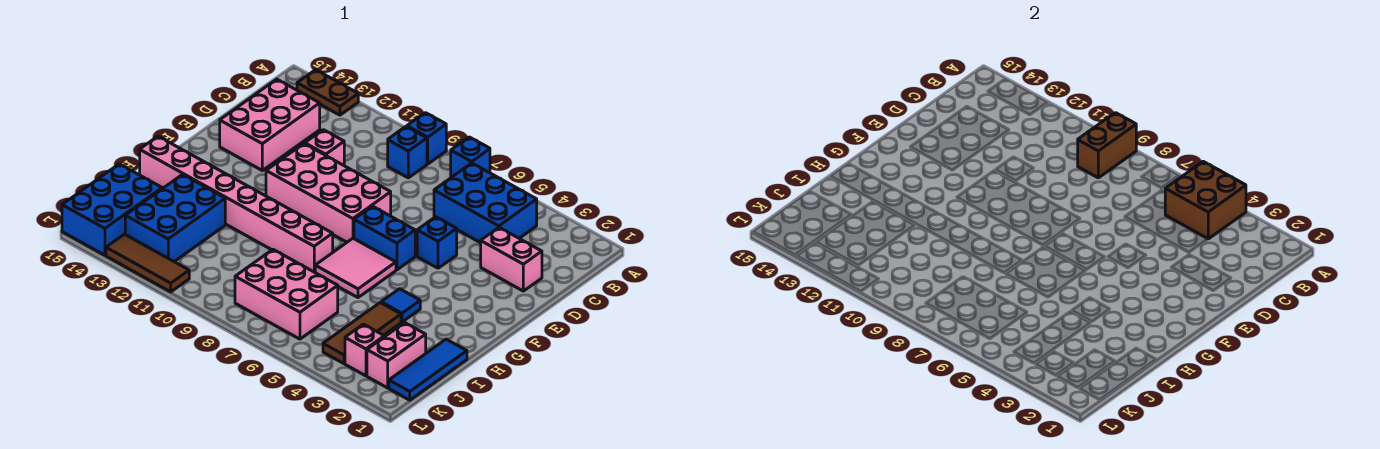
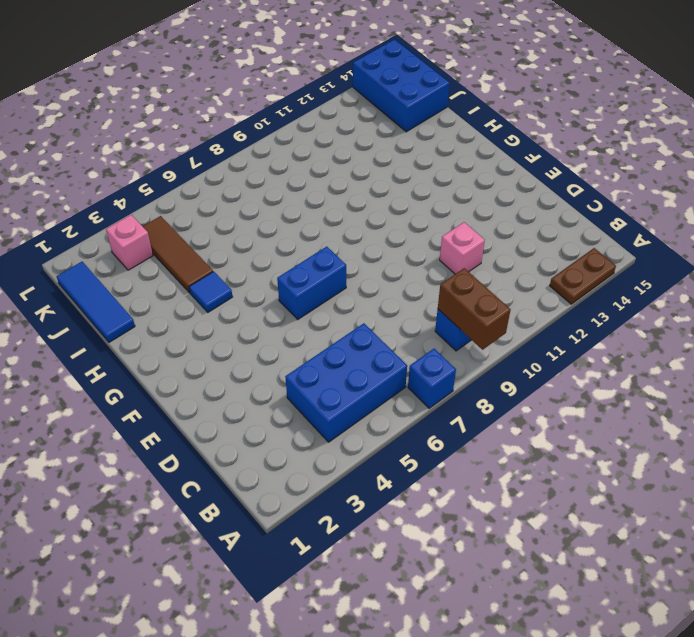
none -> blue 1x1 brick [407,113,446,164]
none -> pink 2x3 brick [220,79,320,171]
none -> pink 1x2 brick [481,228,542,291]

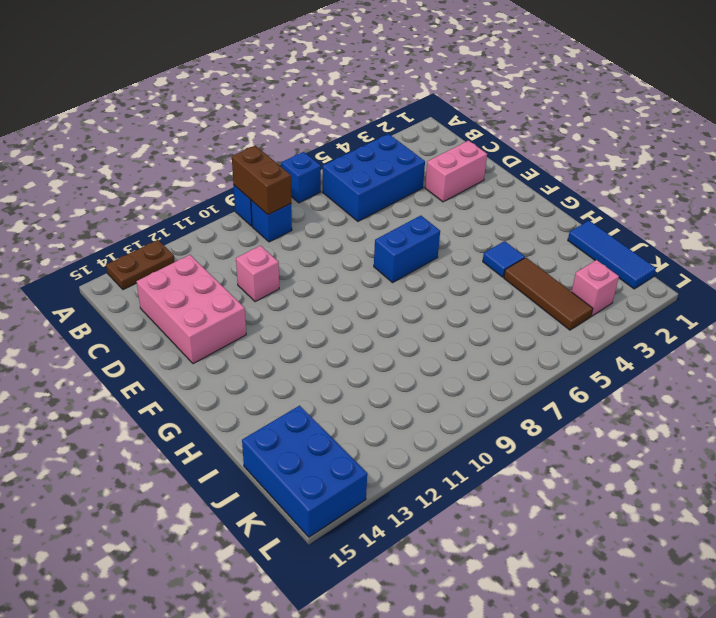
none -> blue 1x1 brick [417,217,457,268]
none -> pink 2x4 brick [266,144,391,242]
none -> pink 2x2 tile [315,238,396,298]

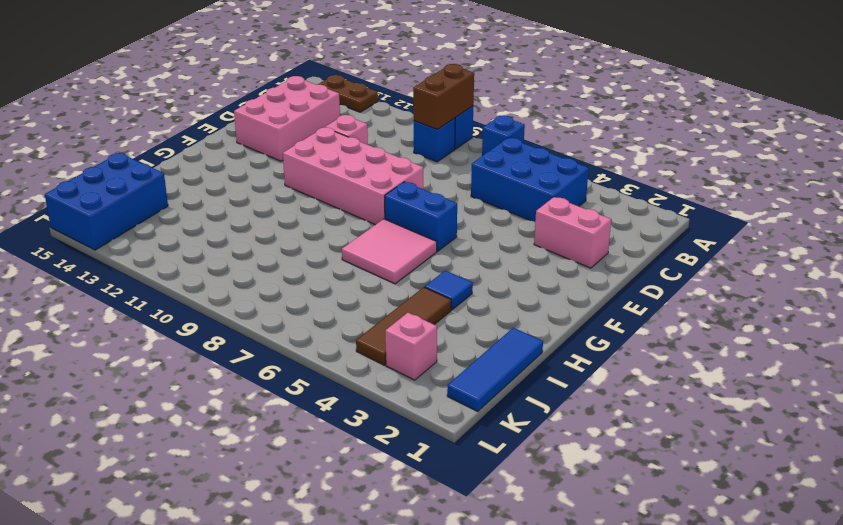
none -> blue 1x1 brick [417,217,457,268]
none -> pink 1x8 brick [140,136,333,272]
none -> blue 2x3 brick [125,175,225,262]

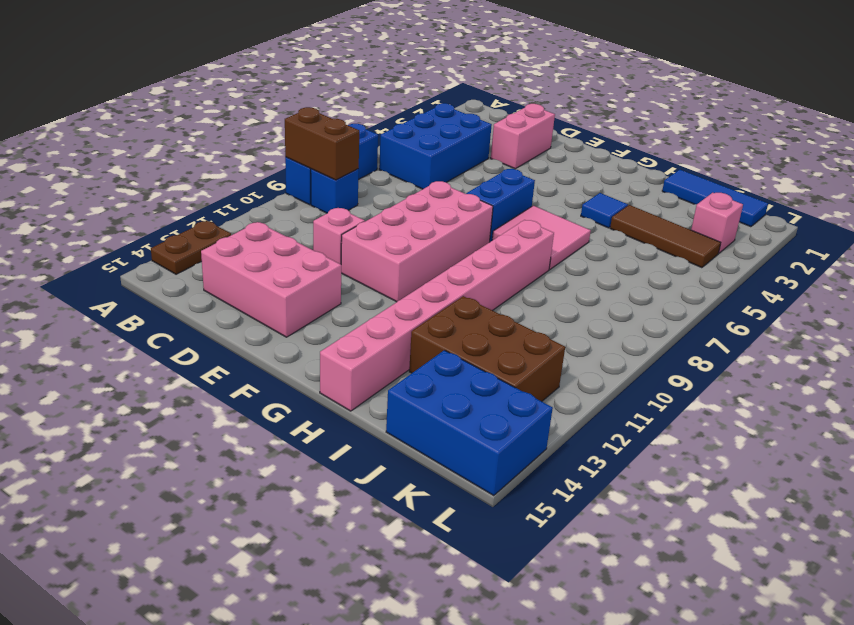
brown 2x3 brick [409,296,565,401] -> blue 2x3 brick [125,175,225,262]
none -> blue 1x1 brick [417,217,457,268]
none -> pink 1x2 brick [367,323,426,388]
none -> pink 2x3 brick [235,250,338,339]

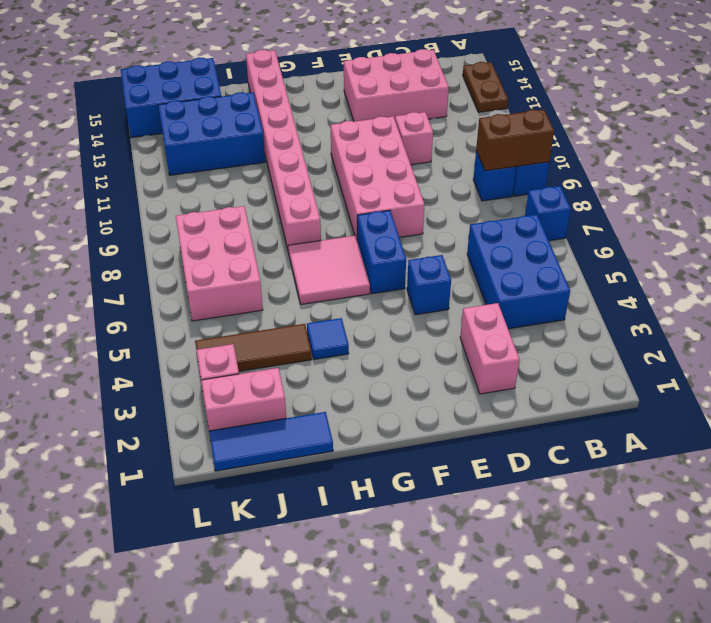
none -> brown 1x3 tile [106,234,189,292]
none -> brown 2x2 brick [1165,161,1246,239]

